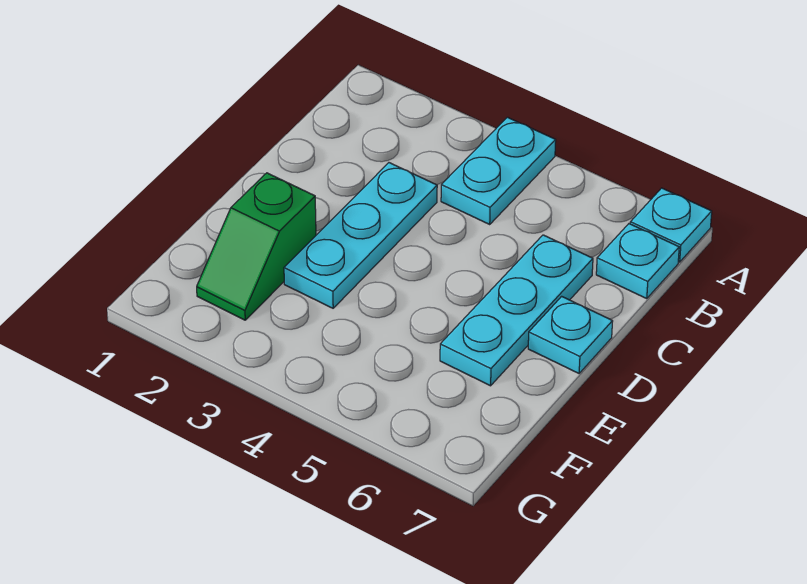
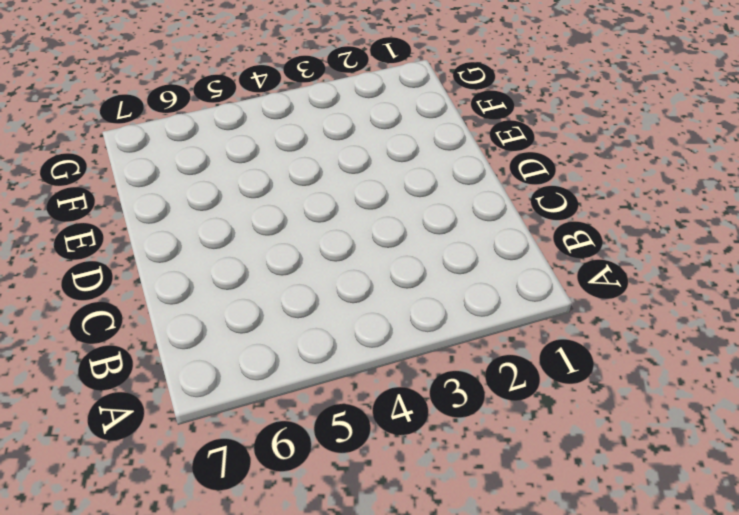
none -> cyan 1x2 plate [441,117,556,224]
none -> cyan 1x1 plate [630,188,712,262]

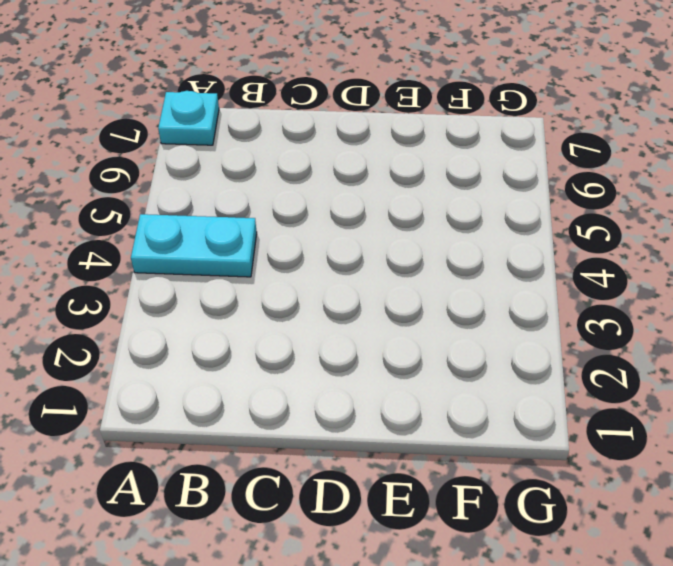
none -> cyan 1x1 plate [596,224,679,299]
none -> cyan 1x3 plate [284,163,437,308]

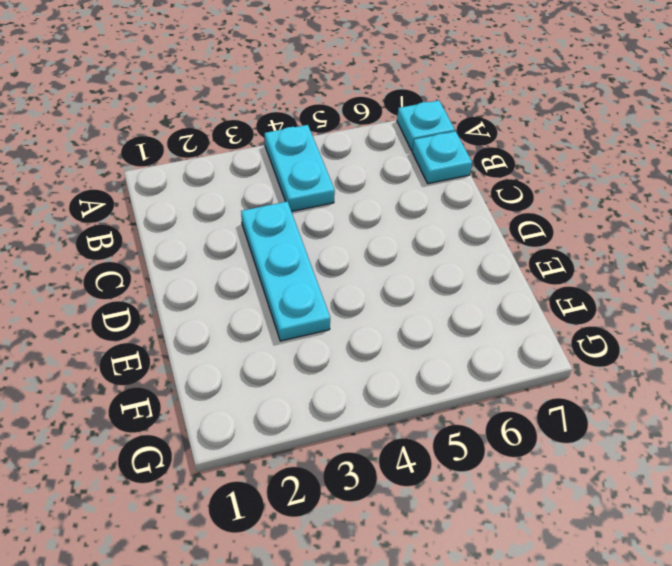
none -> cyan 1x3 plate [440,235,593,386]
none -> cyan 1x1 plate [528,296,613,373]

